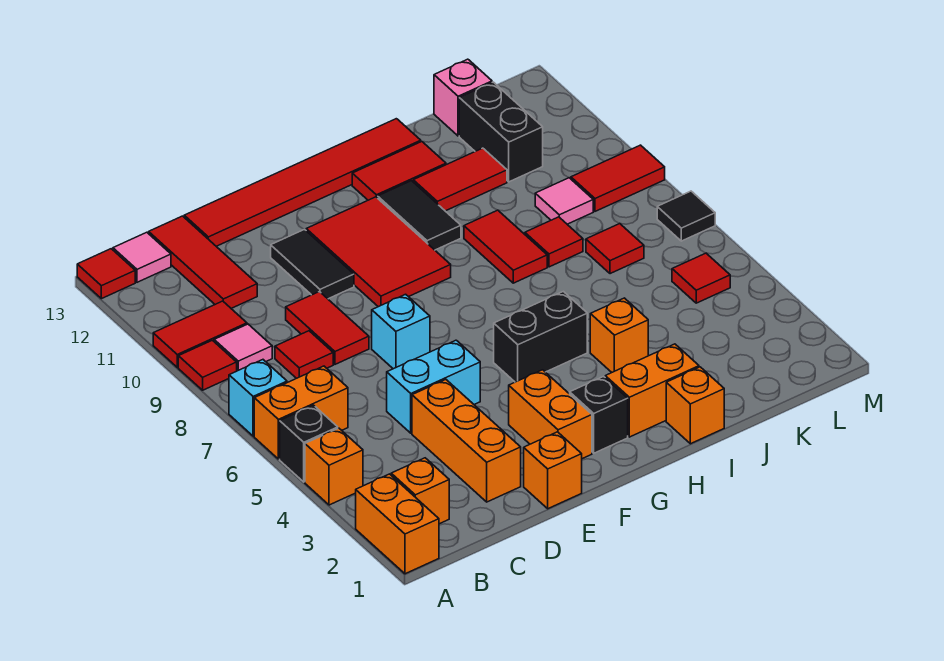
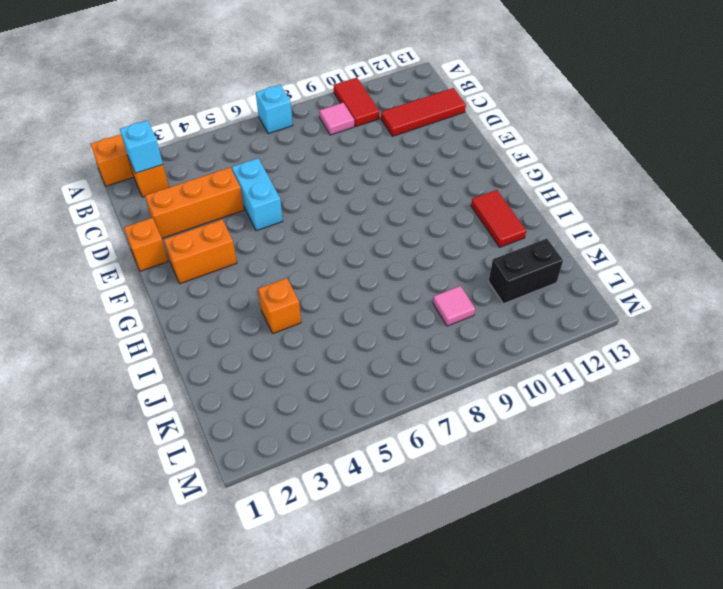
cyan 1x1 brick [120,120,163,173] -> cyan 1x1 brick moved to [372,294,430,369]
none -> orange 1x1 brick [305,428,363,505]
none -> black 1x1 brick [280,405,338,482]
none -> orange 1x2 brick [254,366,348,459]
none -> red 1x1 tile [178,340,237,390]

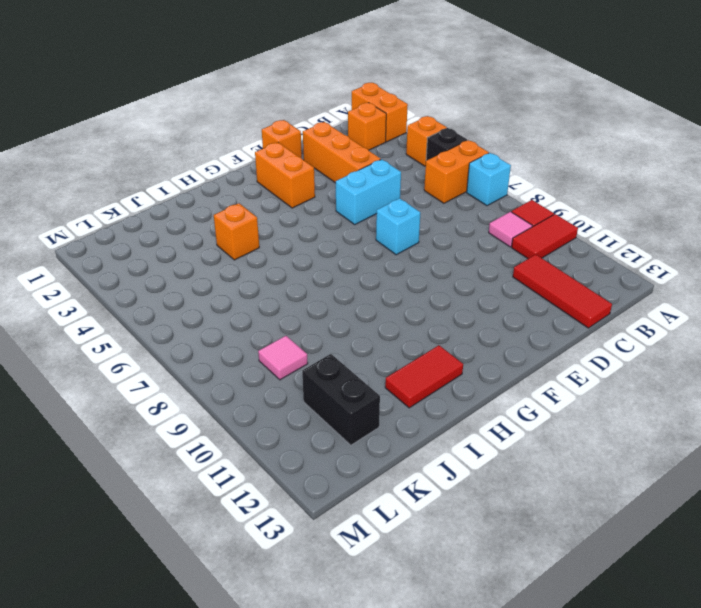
none -> red 1x1 tile [77,249,135,299]
none -> pink 1x1 tile [113,232,171,282]
none -> red 1x1 tile [275,331,333,378]
none -> red 1x2 tile [286,292,369,364]

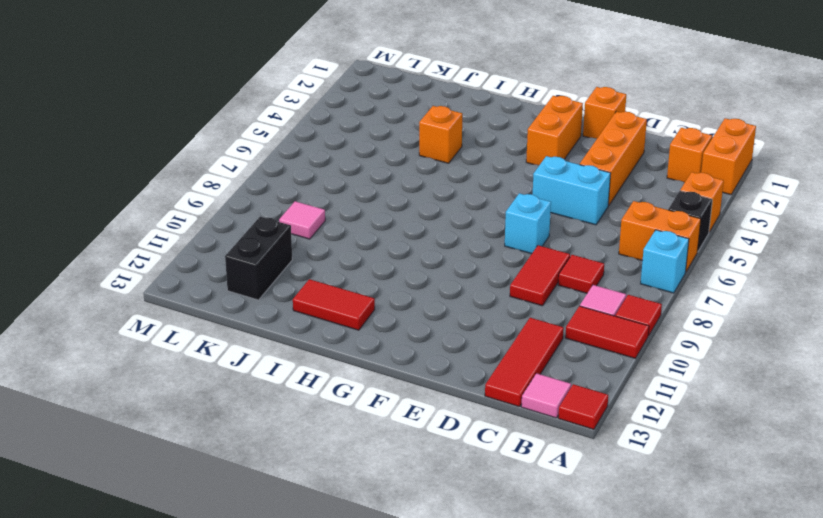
none -> red 1x6 tile [184,119,421,246]
none -> black 1x2 tile [271,229,354,299]
none -> red 2x3 tile [306,197,451,307]
none -> black 1x1 brick [570,377,628,453]

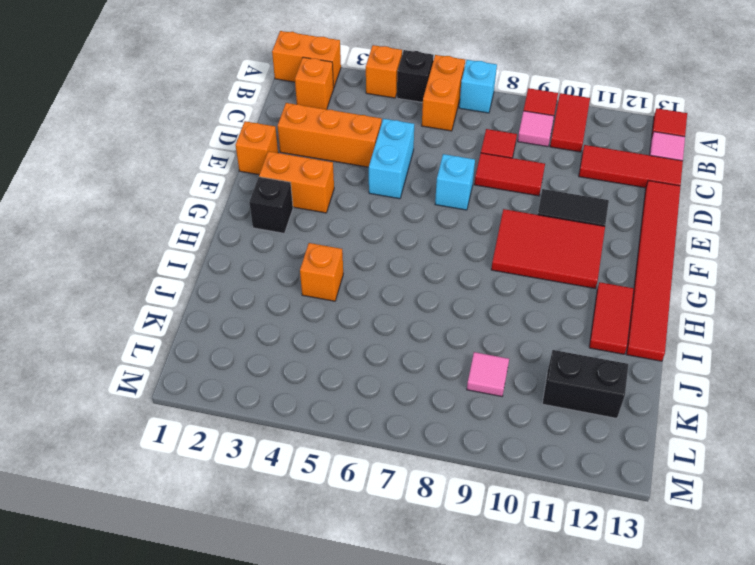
none -> black 1x2 brick [494,291,587,382]
none -> orange 1x2 brick [605,344,699,437]
none -> black 1x2 tile [378,181,461,250]
none -> orange 1x1 brick [666,367,724,444]

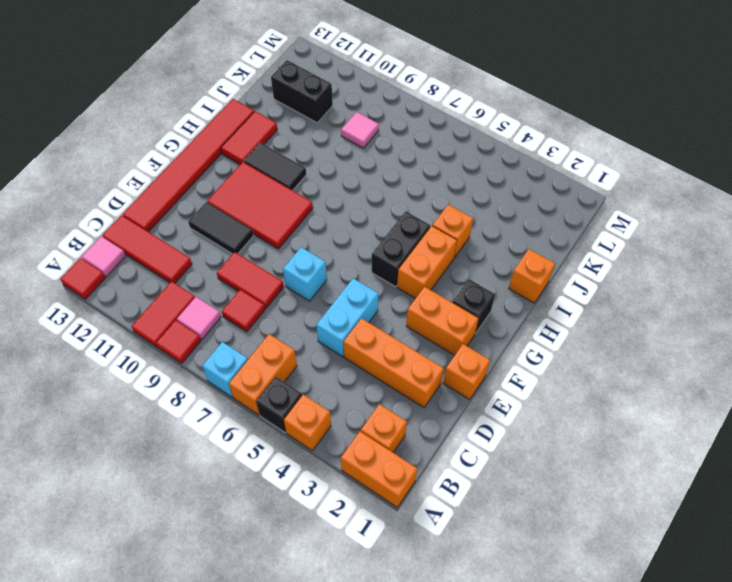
orange 1x2 brick [397,226,457,298] -> orange 1x2 brick moved to [605,344,699,437]
none -> red 1x2 tile [464,210,547,283]
none -> red 1x2 tile [413,148,507,211]
none -> red 1x1 tile [525,217,583,267]
none -> red 1x1 tile [586,223,644,274]

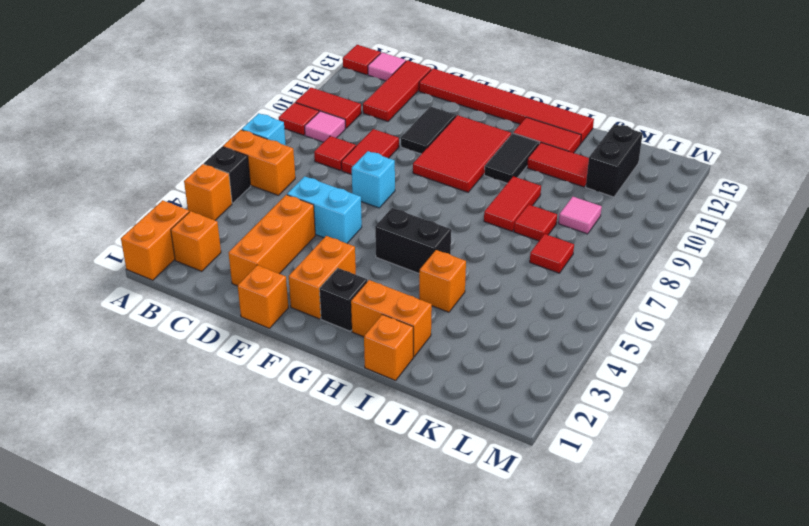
none -> pink 1x1 brick [434,59,492,136]
none -> red 1x1 tile [672,253,730,303]
none -> red 1x2 tile [571,145,665,211]
none -> black 1x1 tile [657,191,715,241]

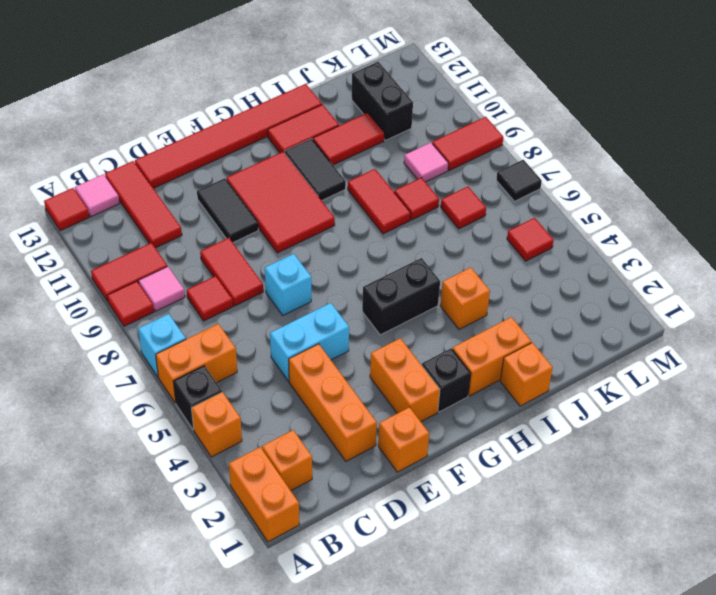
none -> pink 1x1 brick [434,59,492,136]

